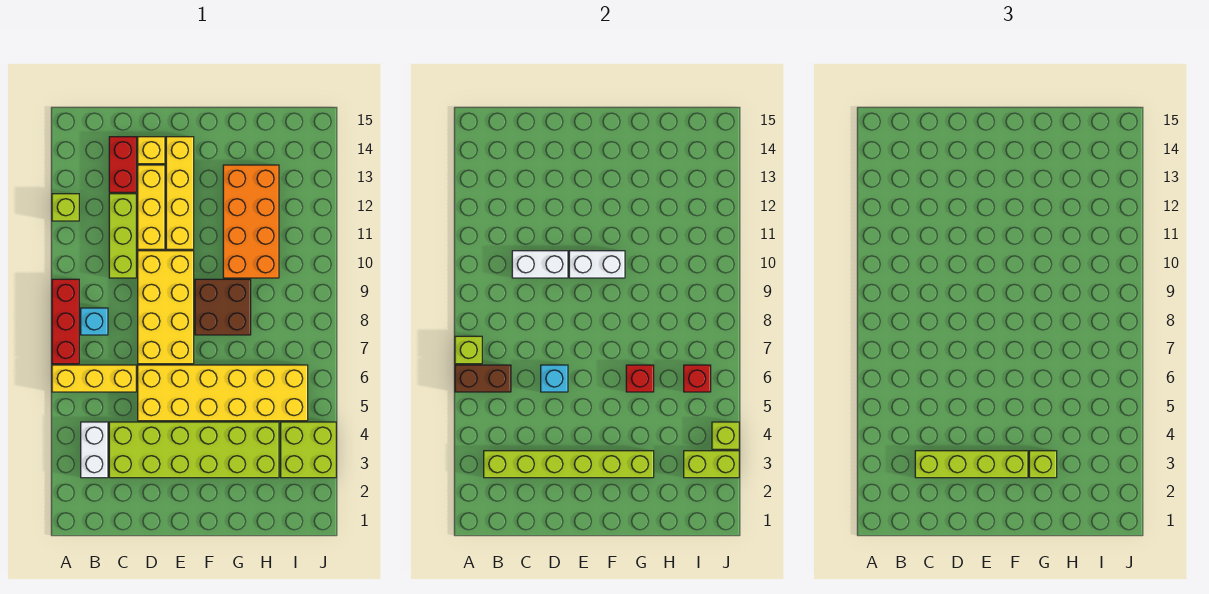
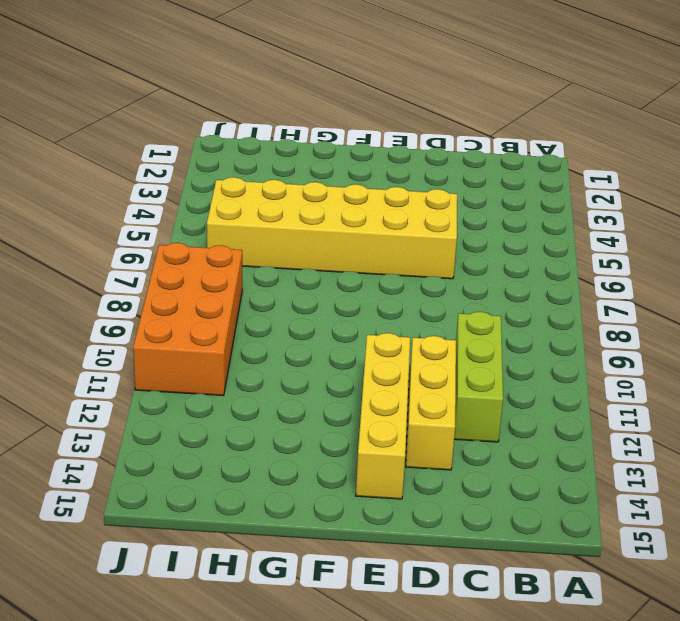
orange 2x4 brick [133,243,242,396] -> orange 2x4 brick moved to [223,165,279,278]
none -> yellow 1x3 brick [52,365,136,392]
none -> red 1x3 brick [52,279,79,364]
none -> lime 1x1 brick [52,194,79,221]

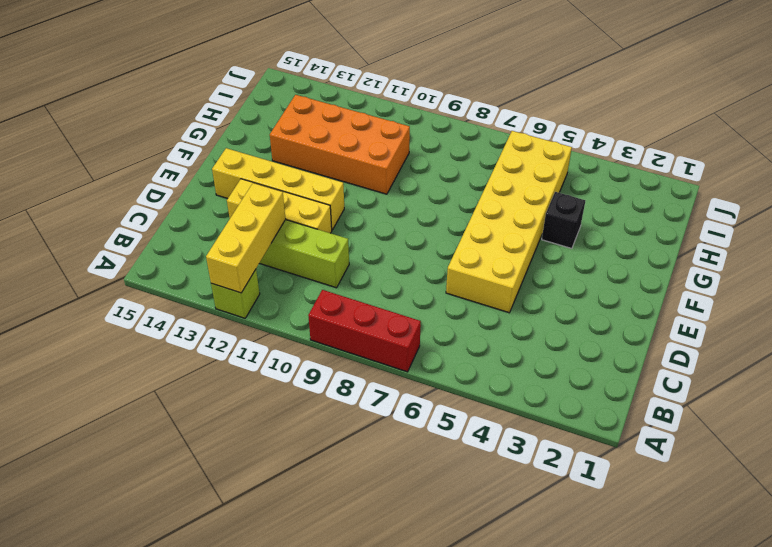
yellow 1x3 brick [206,183,286,293] -> yellow 1x3 brick moved to [52,365,136,392]
black 1x1 brick [542,192,585,249] -> lime 2x6 brick [109,422,279,478]
none -> white 1x2 brick [81,422,108,478]
none -> cyan 1x1 brick [81,308,108,335]
none -> red 1x2 brick [109,137,136,192]

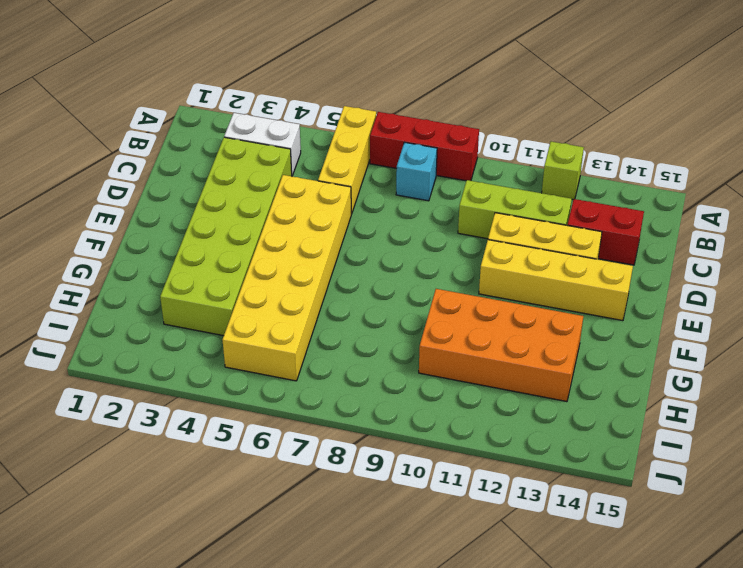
none -> yellow 2x4 brick [138,251,194,364]
none -> yellow 1x1 brick [138,137,165,164]
none -> brown 2x2 brick [195,279,251,335]

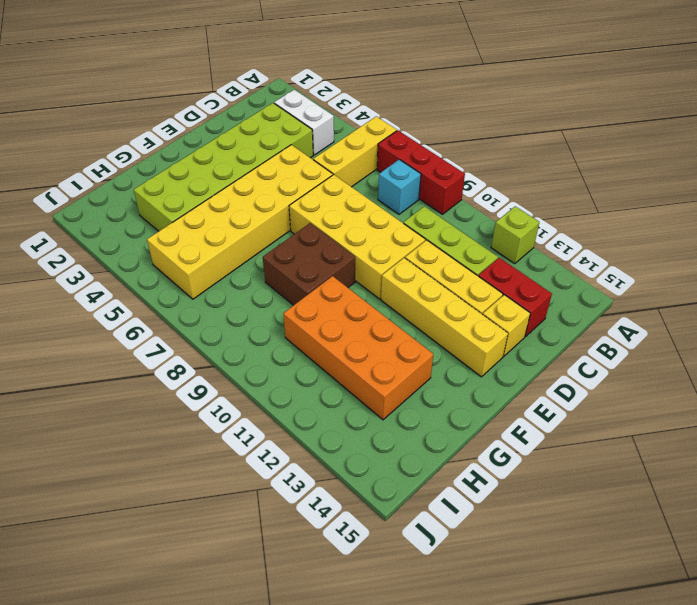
none -> lime 2x2 brick [281,422,336,478]
none -> brown 1x2 brick [455,365,511,392]
none -> lime 1x1 brick [455,336,482,364]

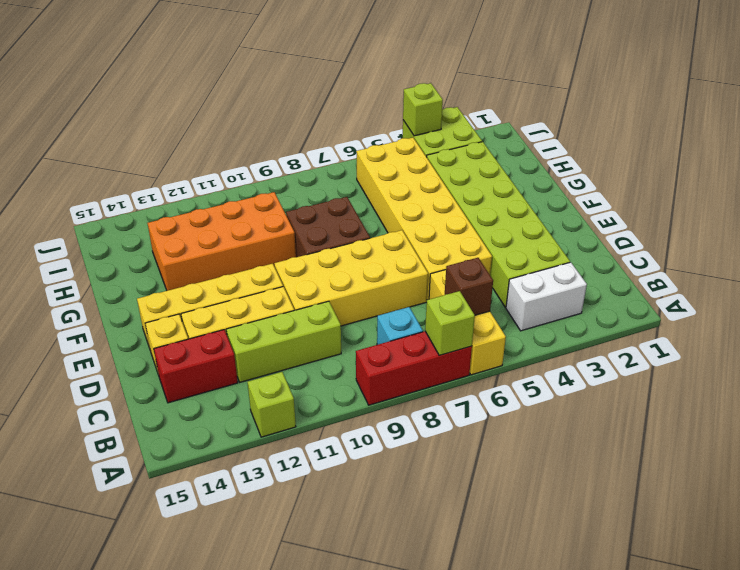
brown 1x1 brick [445,258,493,315] -> brown 1x2 brick [455,365,511,392]
none -> lime 1x6 brick [484,451,654,478]
none -> white 1x2 brick [512,251,568,278]
none -> cyan 1x1 brick [541,365,568,392]

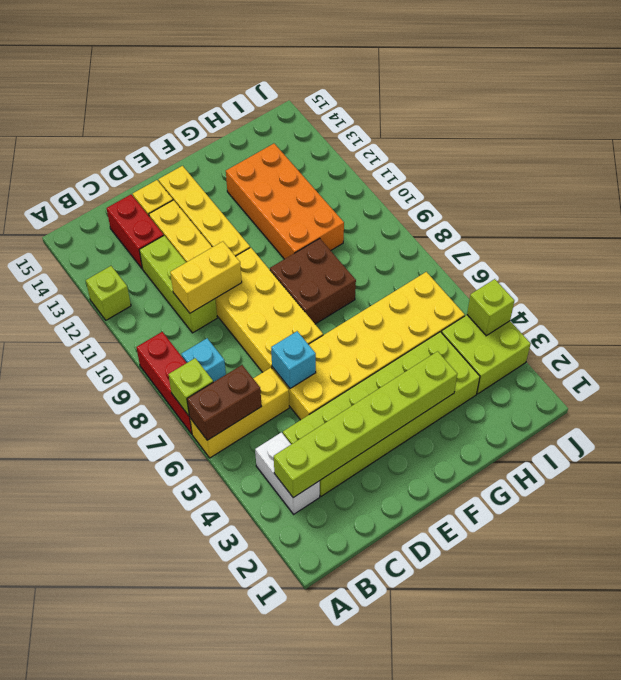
yellow 1x2 brick [170,241,242,313] -> white 1x2 brick [512,251,568,278]
none -> white 1x2 brick [569,251,625,278]
none -> red 1x1 brick [626,365,654,392]
none -> lime 1x2 brick [684,451,739,478]

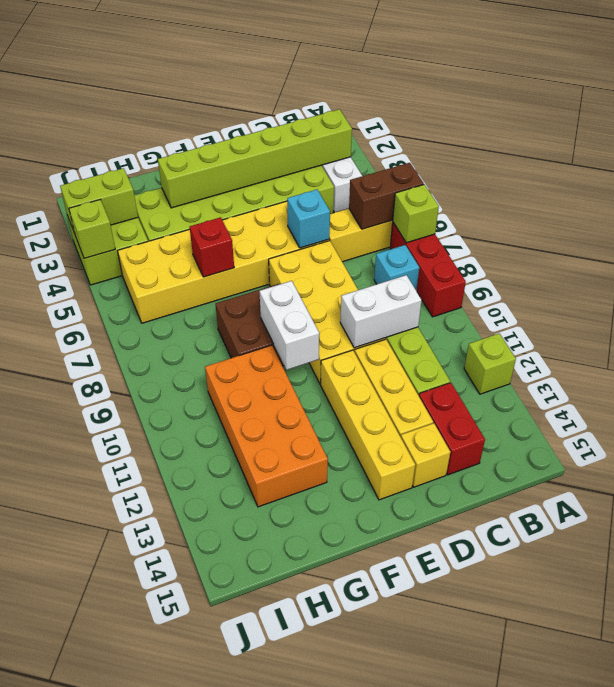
white 1x2 brick [259,281,319,370] -> white 1x2 brick turned to [569,251,625,278]
none -> red 1x1 brick [684,365,711,392]
none -> lime 1x4 brick [915,451,1028,478]
none -> lime 1x1 brick [1029,451,1057,478]

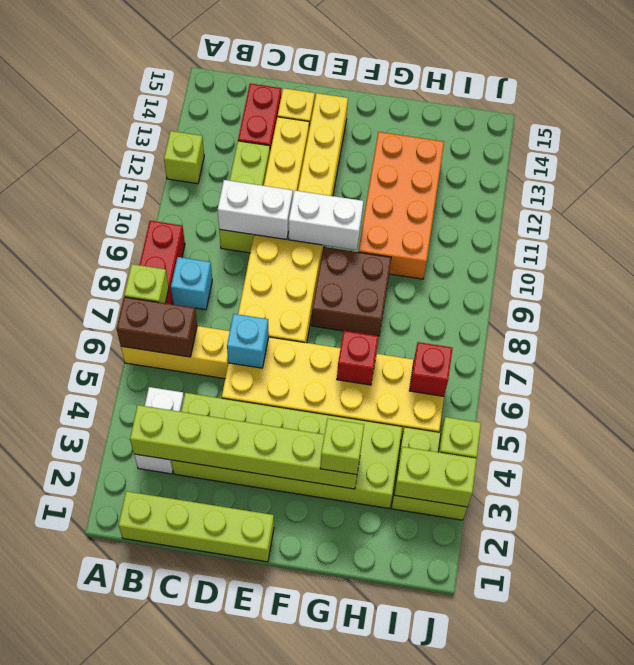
lime 1x4 brick [118,491,274,562] -> lime 1x4 brick moved to [915,451,1028,478]

